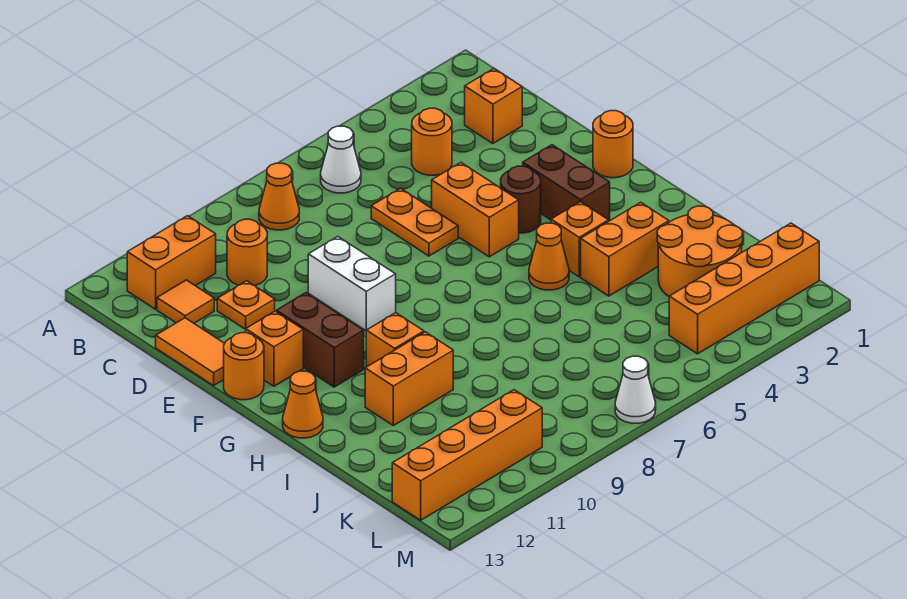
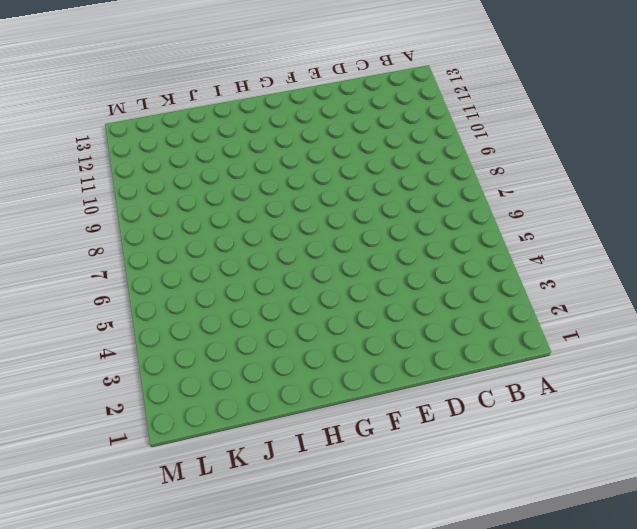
none -> white 1x1 cone [321,126,361,193]
none -> orange 1x1 cone [259,163,299,230]
none -> orange 1x2 brick [127,216,216,309]

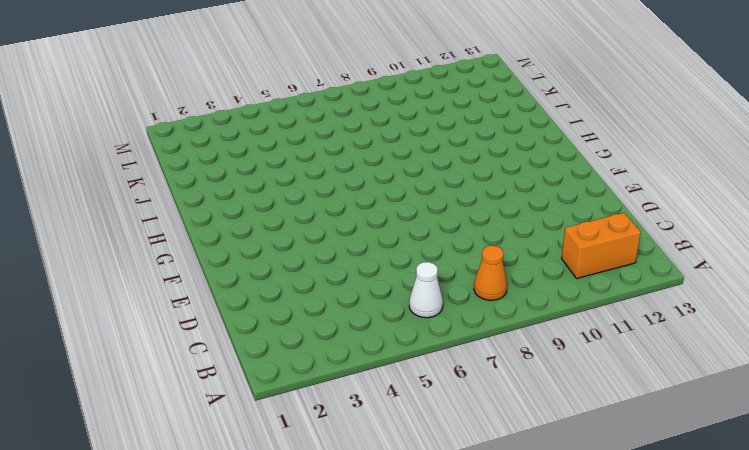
none -> orange 1x1 brick [465,69,522,144]
none -> orange 1x1 round brick [412,108,452,175]
none -> orange 1x1 round brick [227,219,267,286]

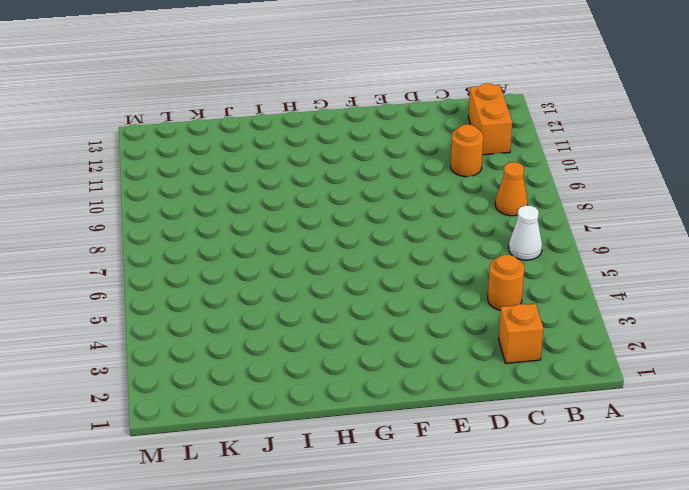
none -> orange 1x1 tile [157,280,214,323]
none -> orange 1x2 plate [371,188,458,256]
none -> orange 1x1 plate [217,281,275,330]

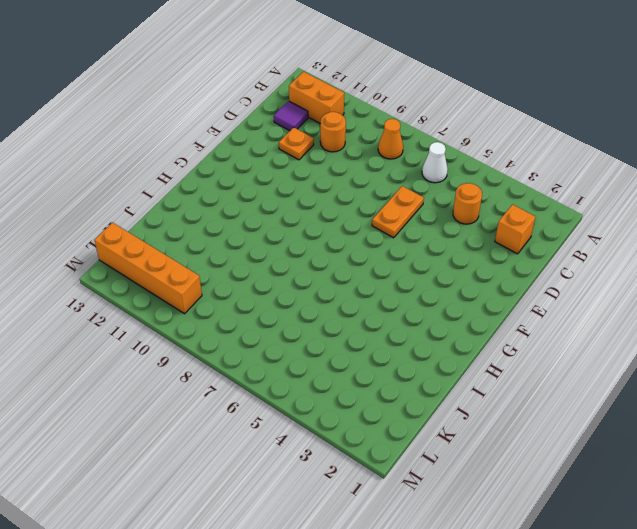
purple 1x1 tile [274,101,308,131] -> orange 1x1 tile [157,280,214,323]
none -> orange 1x2 tile [156,318,225,386]
none -> orange 1x2 brick [432,163,519,257]
none -> white 1x2 brick [308,236,396,331]

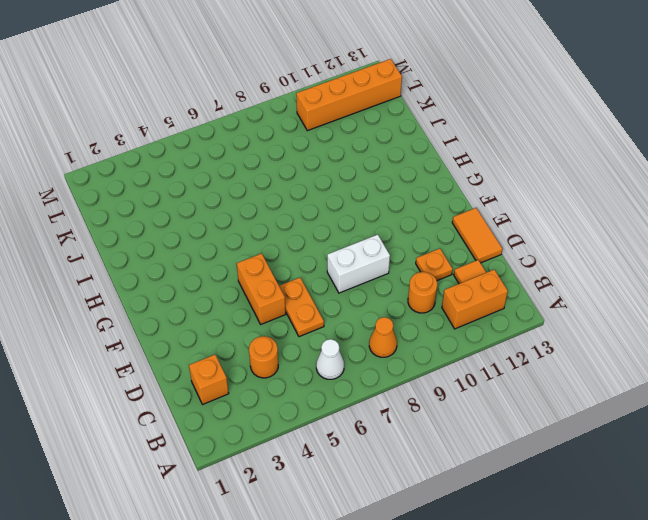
white 1x2 brick [327,235,390,293] -> white 1x2 brick turned to [308,236,396,331]
none -> orange 1x1 round brick [593,111,633,178]
none -> brown 1x2 brick [523,145,610,221]
none -> brown 1x1 round brick [501,166,541,233]

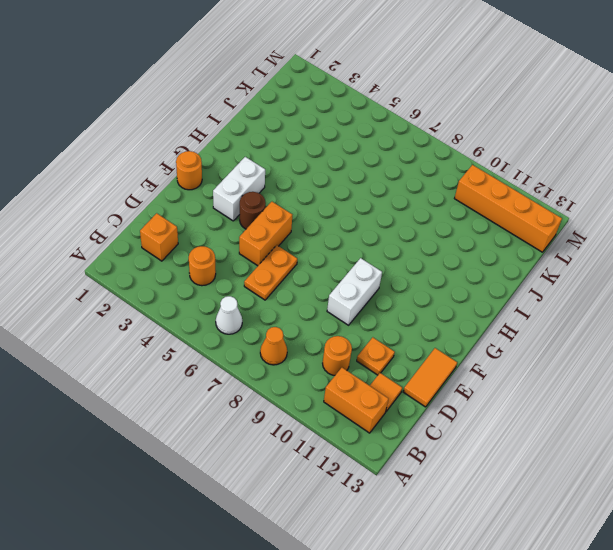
white 1x2 brick [213,157,265,221] -> brown 1x2 brick [523,145,610,221]
none -> brown 1x2 brick [277,293,364,387]
none -> orange 1x1 brick [246,311,303,386]
none -> orange 1x1 round brick [224,333,264,400]

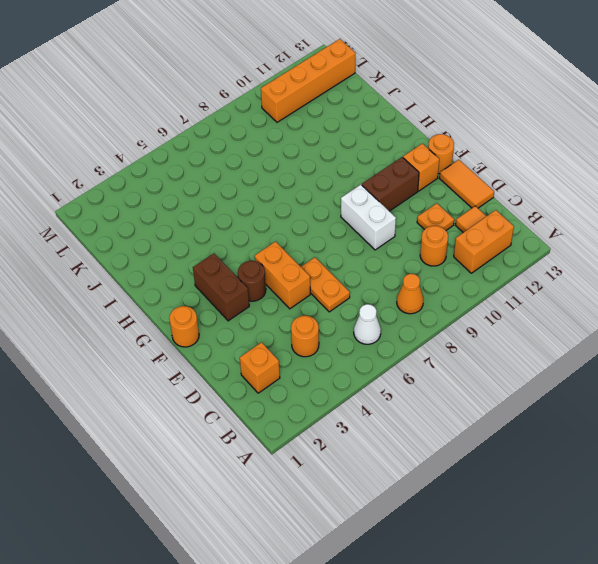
brown 1x2 brick [362,157,419,211] -> brown 1x2 brick turned to [277,293,364,387]
none -> orange 1x1 brick [551,202,609,277]
none -> orange 1x1 cone [529,223,569,290]
none -> orange 1x1 brick [366,313,424,367]

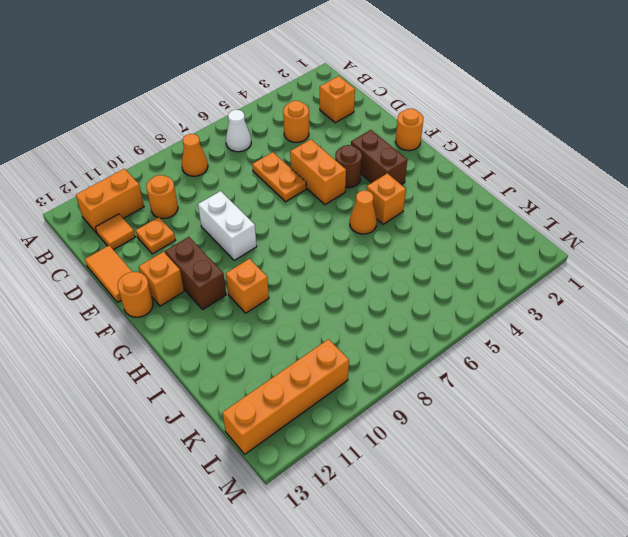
none -> orange 1x1 cone [283,371,323,438]
none -> orange 1x2 brick [581,202,669,296]
none -> orange 1x2 brick [365,332,453,426]

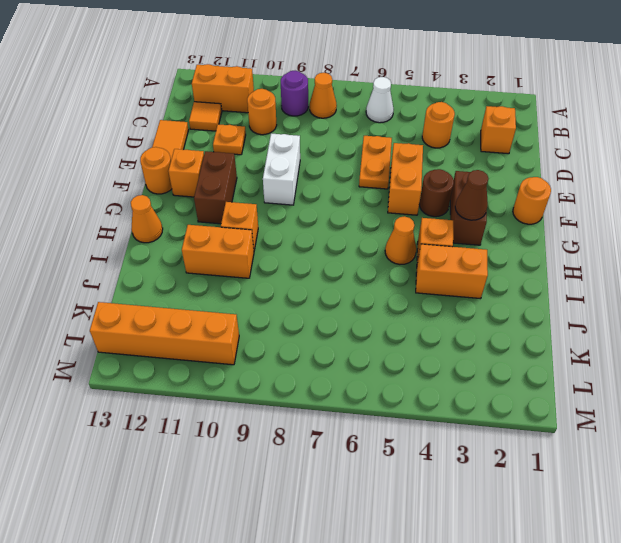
purple 1x1 round brick [281,71,308,116] -> none
brown 1x1 cone [455,170,489,220] -> none
none -> orange 2x2 round brick [657,206,743,296]
none -> orange 1x4 brick [669,223,819,354]
none -> white 1x1 cone [615,356,656,423]

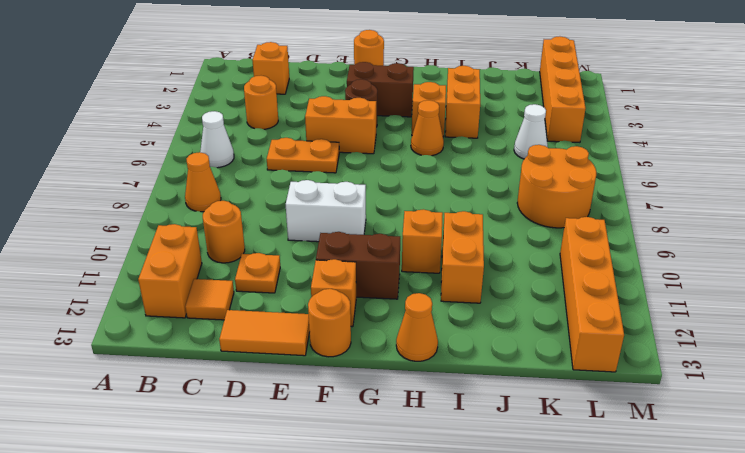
white 1x1 cone [514,104,548,159] -> white 1x1 cone moved to [615,356,656,423]
orange 2x2 round brick [517,145,596,228] -> orange 2x2 round brick moved to [657,206,743,296]

